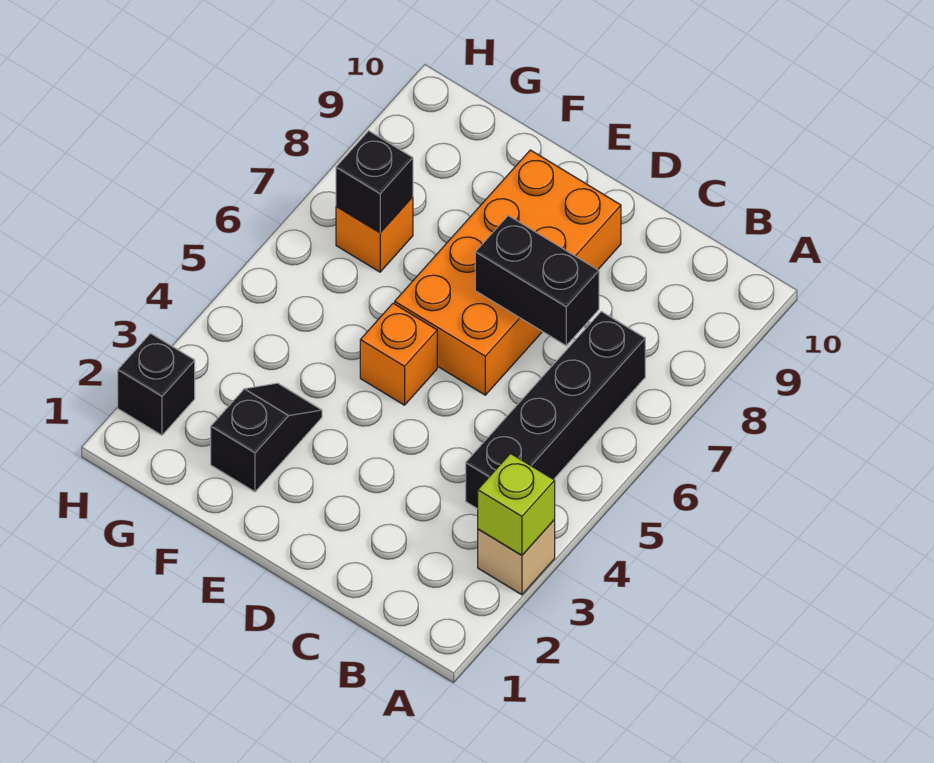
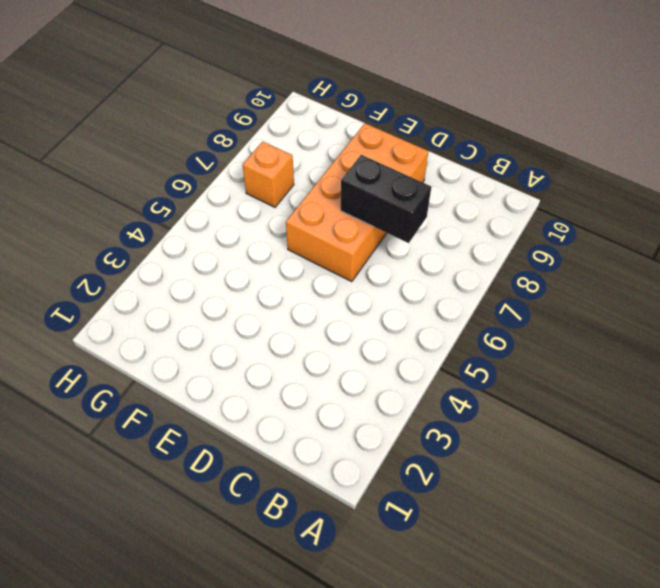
none -> tan 1x1 brick [478,520,555,595]
none -> black 1x4 brick [466,311,645,509]

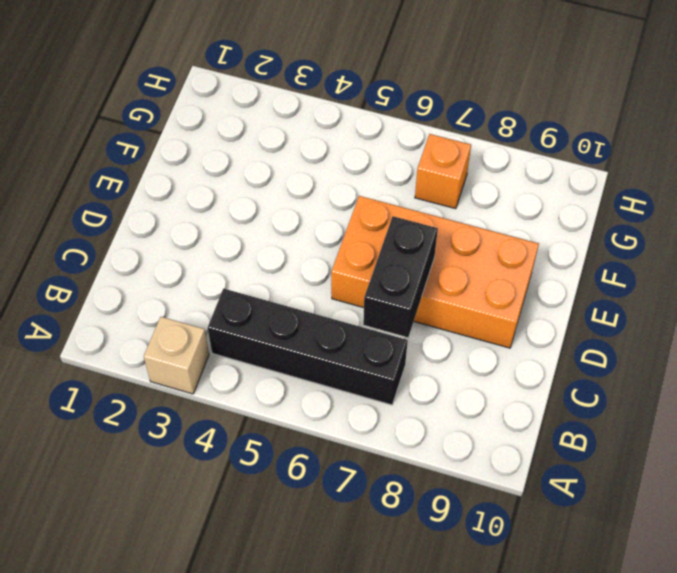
none -> orange 1x1 brick [360,303,437,405]
none -> black 1x2 slope [211,383,322,492]

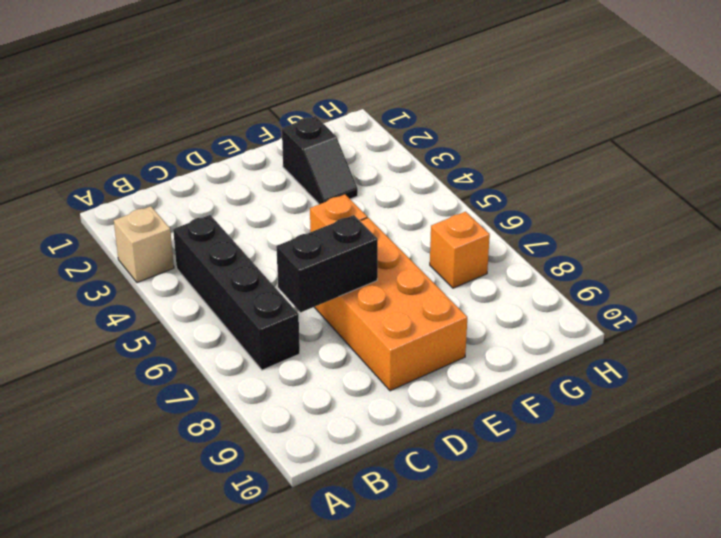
none -> black 1x1 brick [118,333,195,435]
none -> lime 1x1 brick [478,454,555,555]

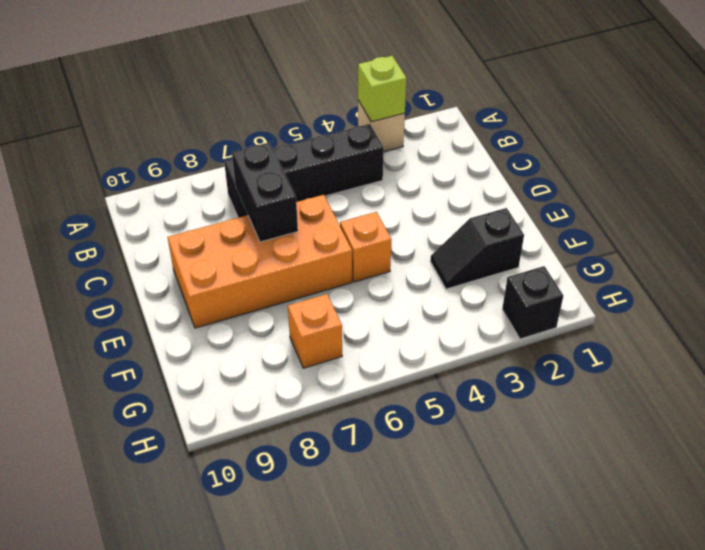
none -> black 1x1 brick [336,131,413,233]

